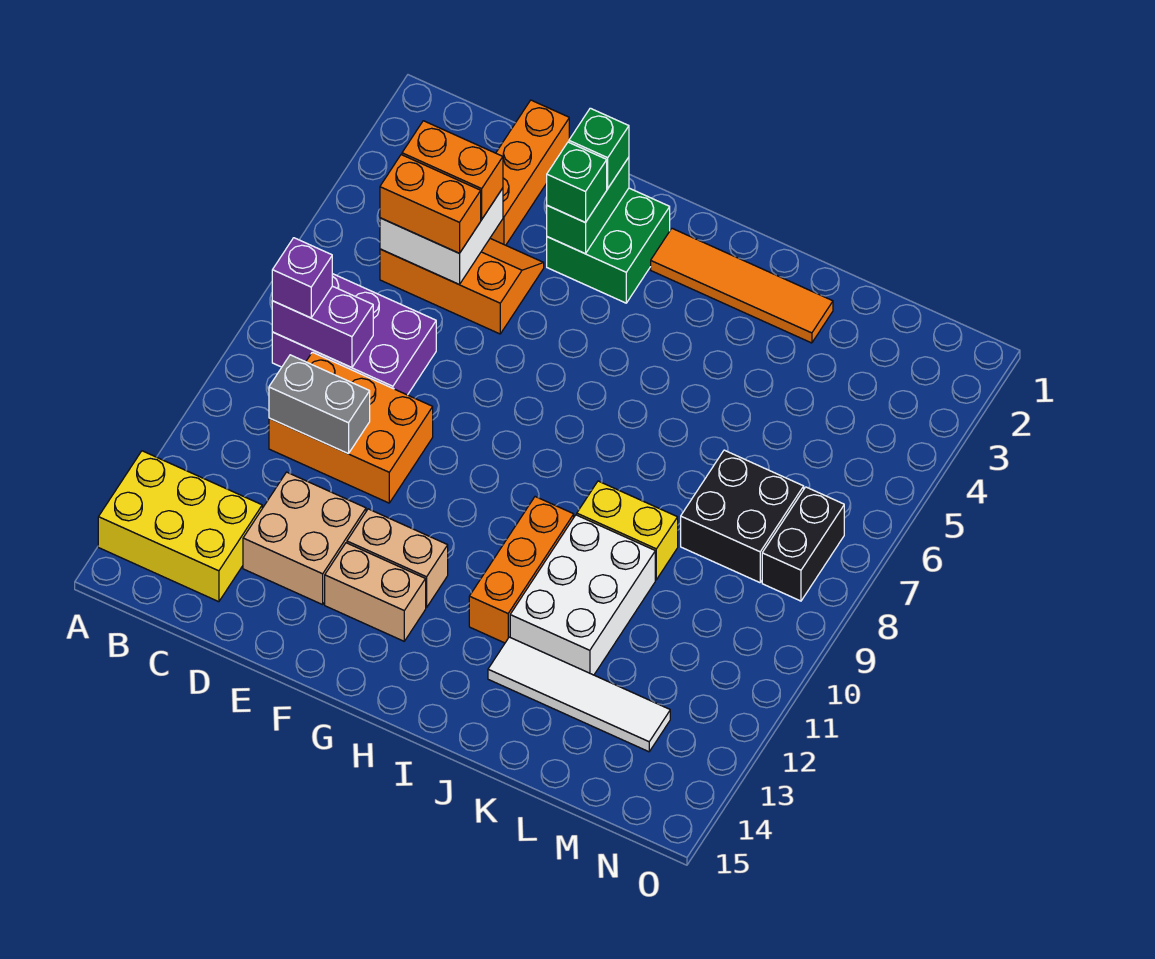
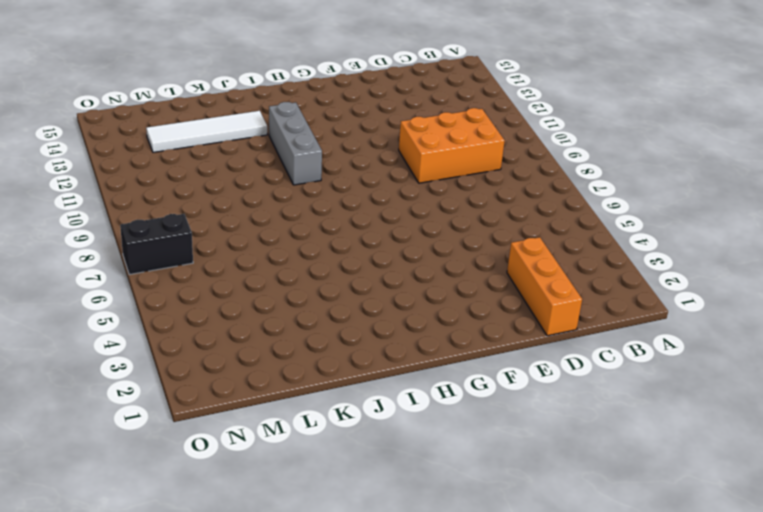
grey 1x3 brick [269,102,322,185] -> orange 1x3 brick [469,497,574,643]
black 1x2 brick [120,214,193,275] -> black 1x2 brick turned to [762,487,844,601]
none -> yellow 2x3 brick [98,451,262,602]
none -> purple 2x3 brick [272,274,436,395]
none -> orange 2x3 slope [380,239,544,334]

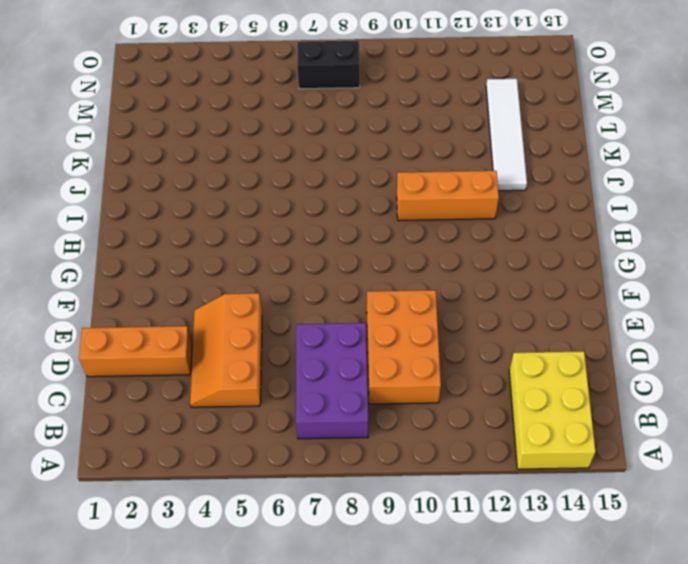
none -> tan 2x2 brick [243,472,366,605]
none -> green 2x2 brick [547,188,670,303]
none -> tan 1x2 brick [347,509,448,608]

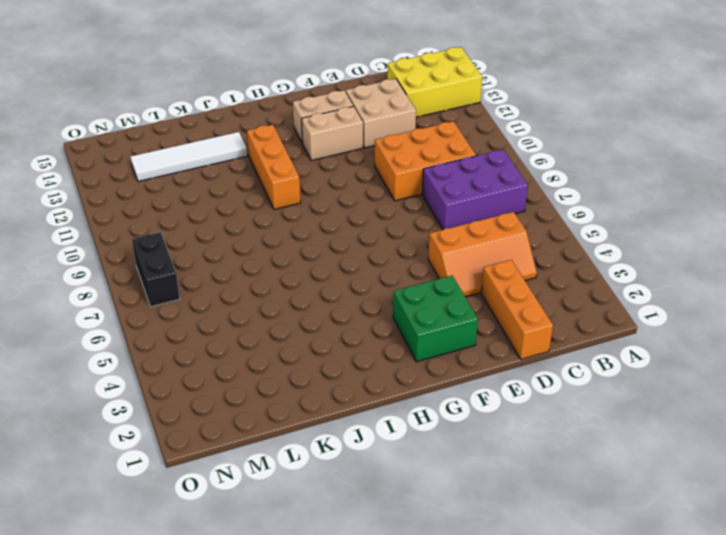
none -> orange 1x4 tile [651,229,833,343]
none -> yellow 1x2 brick [577,481,678,580]
none -> white 2x3 brick [510,515,655,675]

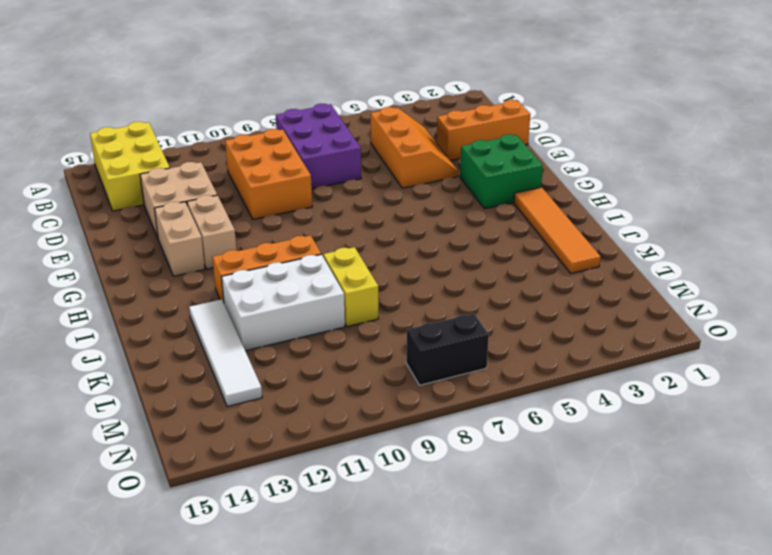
none -> black 2x2 brick [681,450,804,583]
none -> purple 1x2 brick [272,286,373,368]
none -> white 2x2 brick [380,188,503,284]

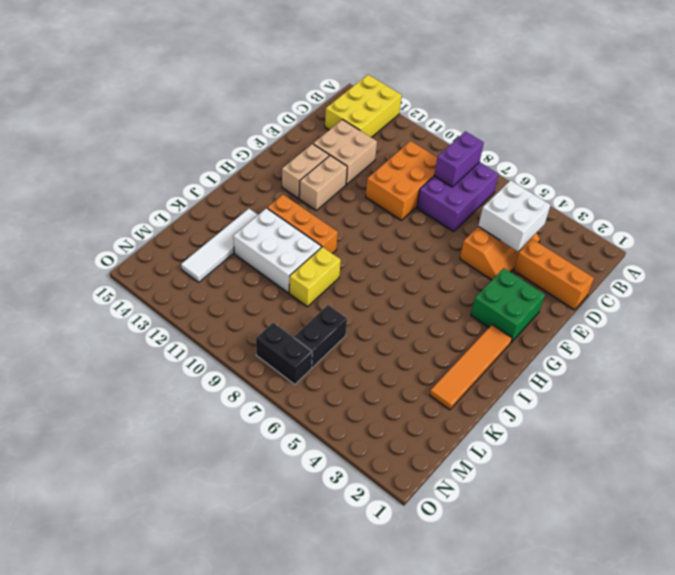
black 1x2 brick [294,305,347,367] -> black 2x2 brick [681,450,804,583]
none -> grey 1x2 brick [269,355,370,454]
none -> green 1x2 brick [547,157,629,254]
none -> purple 1x1 brick [272,238,332,318]

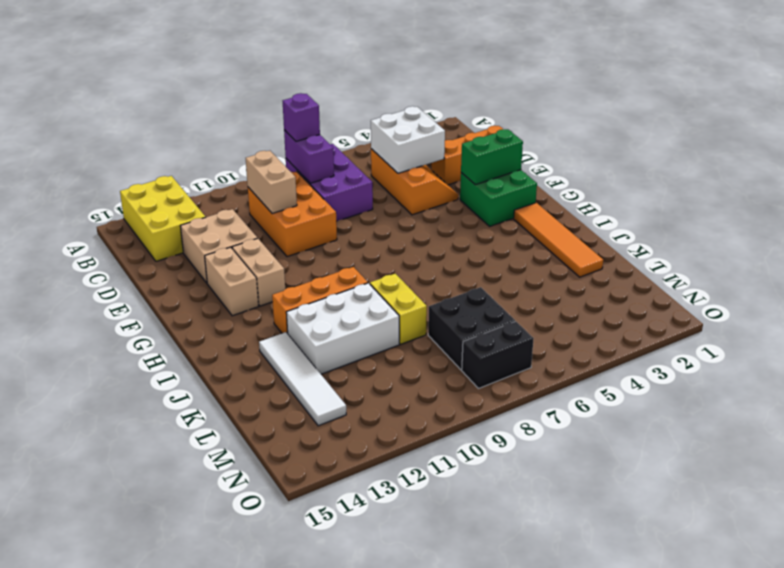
tan 1x2 brick [246,151,297,213] -> grey 1x2 brick [269,355,370,454]
none -> orange 1x2 brick [402,121,503,219]
none -> orange 1x2 brick [380,155,481,253]
none -> green 1x1 brick [569,108,629,188]

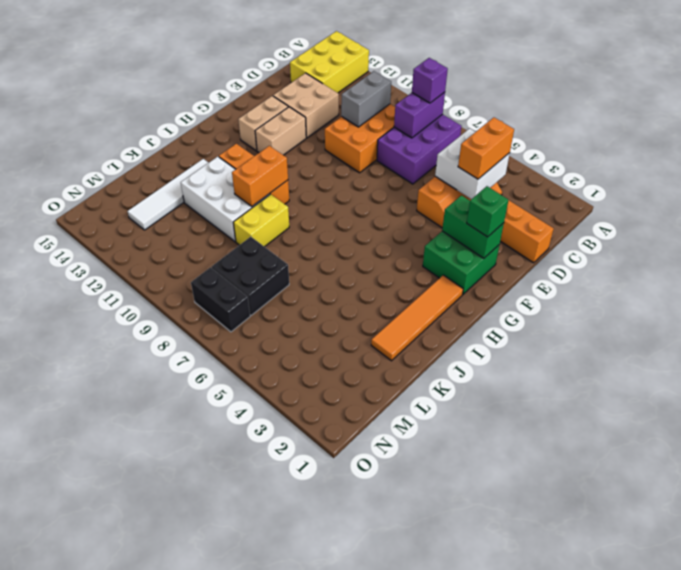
orange 1x2 brick [232,146,288,206] -> orange 1x2 brick moved to [380,155,481,253]
none -> green 1x1 brick [547,142,607,223]

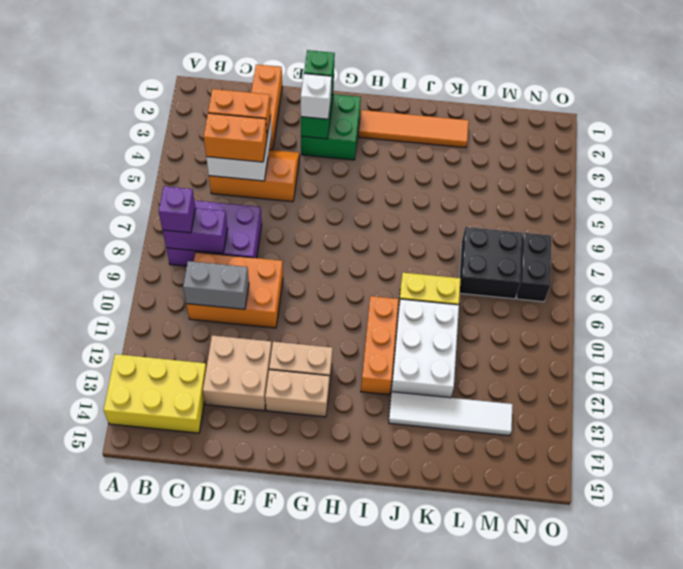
white 1x1 brick [301,74,332,119] -> green 1x1 brick [547,142,607,223]

